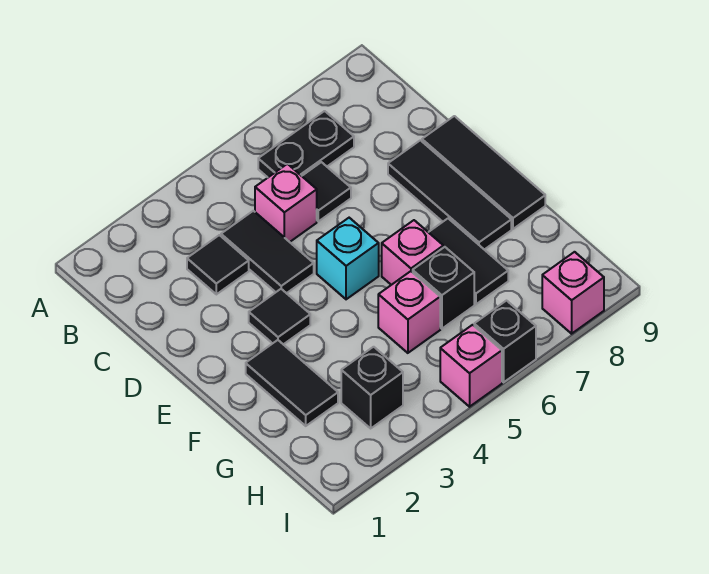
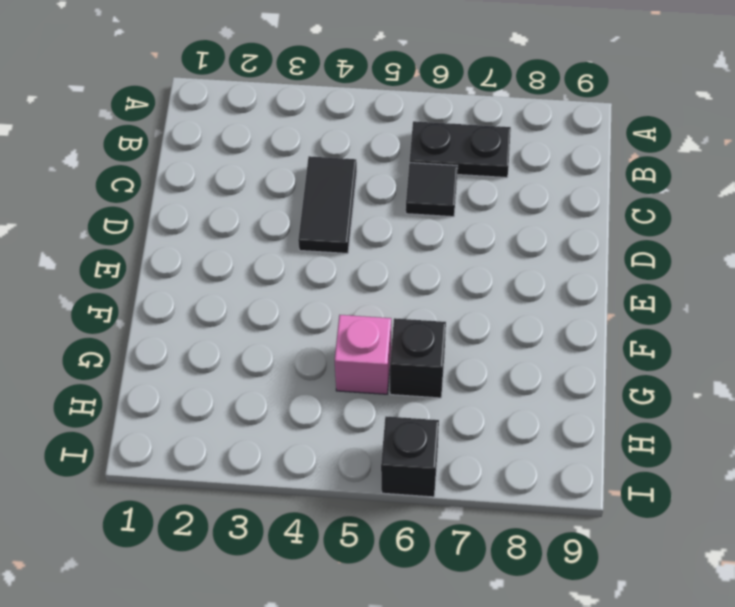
none -> black 1x1 tile [187,235,249,294]
none -> pink 1x1 brick [255,164,317,242]
none -> black 1x3 tile [388,140,511,250]

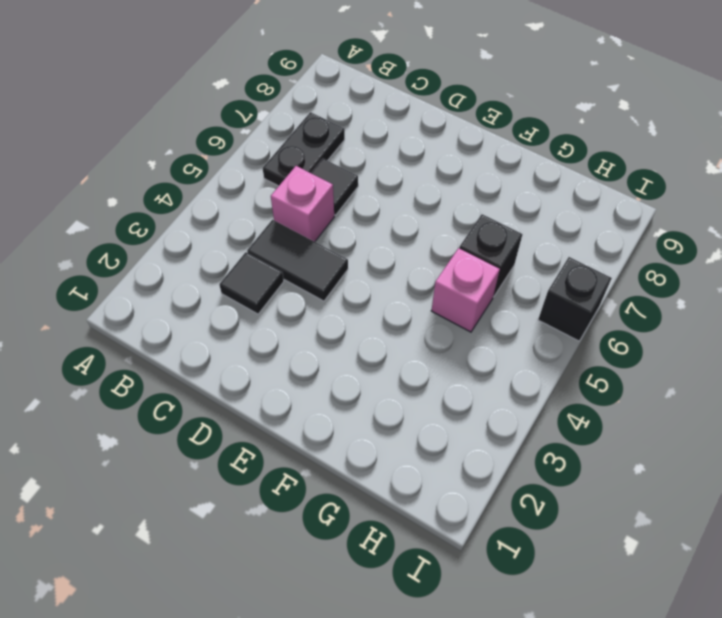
none -> black 1x3 tile [388,140,511,250]
none -> black 1x3 tile [422,116,545,229]
none -> black 1x1 tile [249,289,310,344]

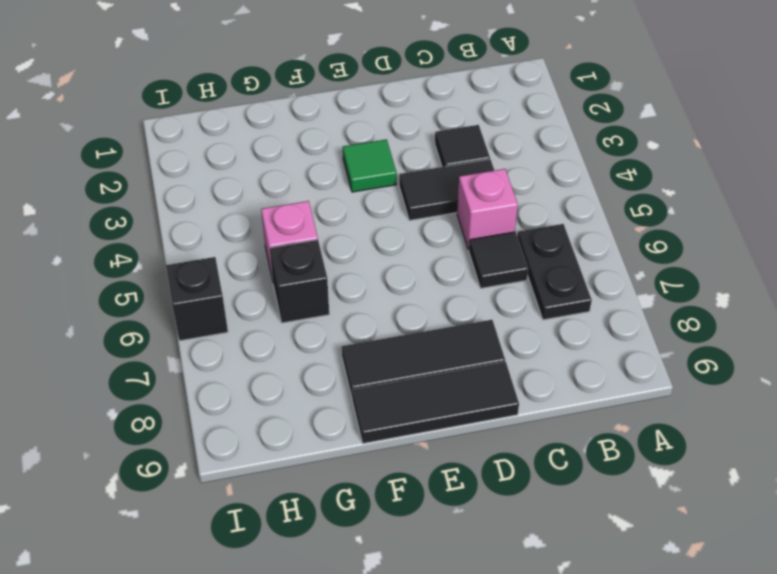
green 1x1 tile [343,139,397,192] -> black 1x1 tile [249,289,310,344]
none -> cyan 1x1 brick [317,218,379,299]
none -> black 1x2 tile [246,340,338,426]
none -> pink 1x1 brick [382,220,443,285]

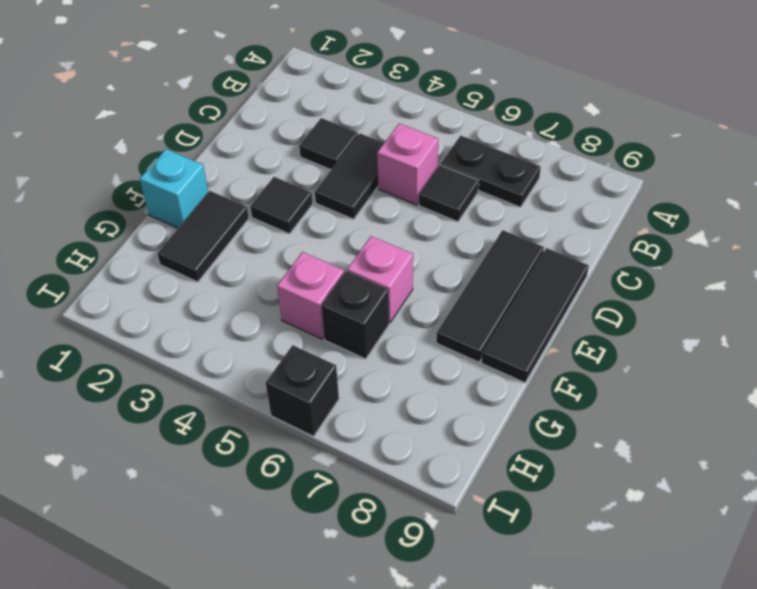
cyan 1x1 brick [140,149,208,228] -> cyan 1x1 brick moved to [317,218,379,299]
none -> black 1x2 tile [429,219,508,304]
none -> black 1x1 brick [341,347,403,428]
none -> pink 1x1 brick [440,325,502,407]

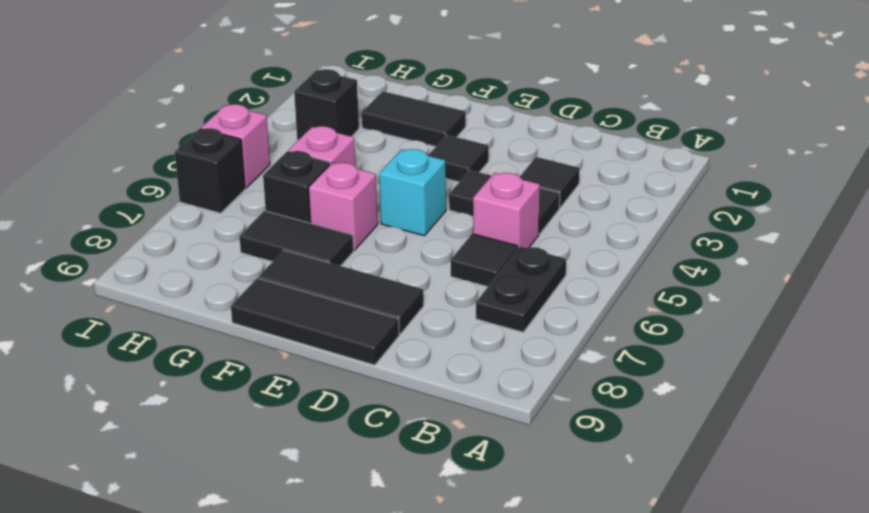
none -> pink 1x1 brick [542,252,604,334]

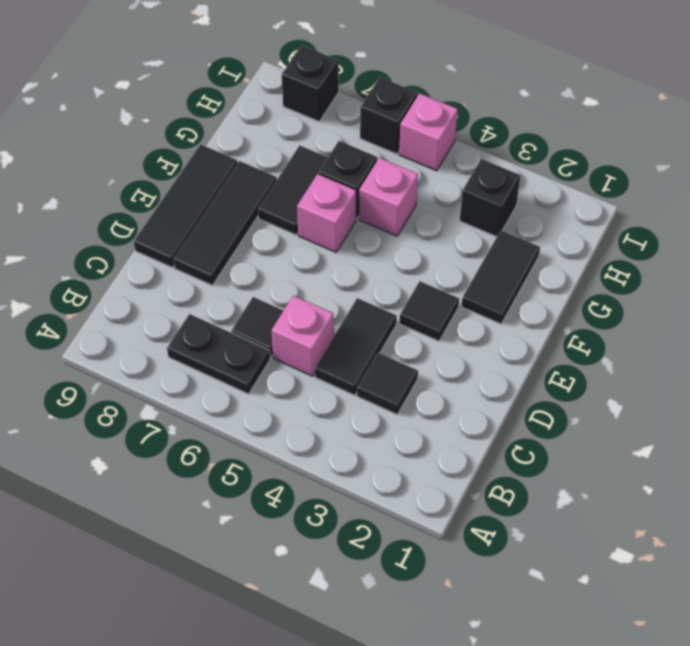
black 1x1 brick [282,45,339,121] -> pink 1x1 brick [542,252,604,334]
none -> cyan 1x1 brick [317,218,379,299]

